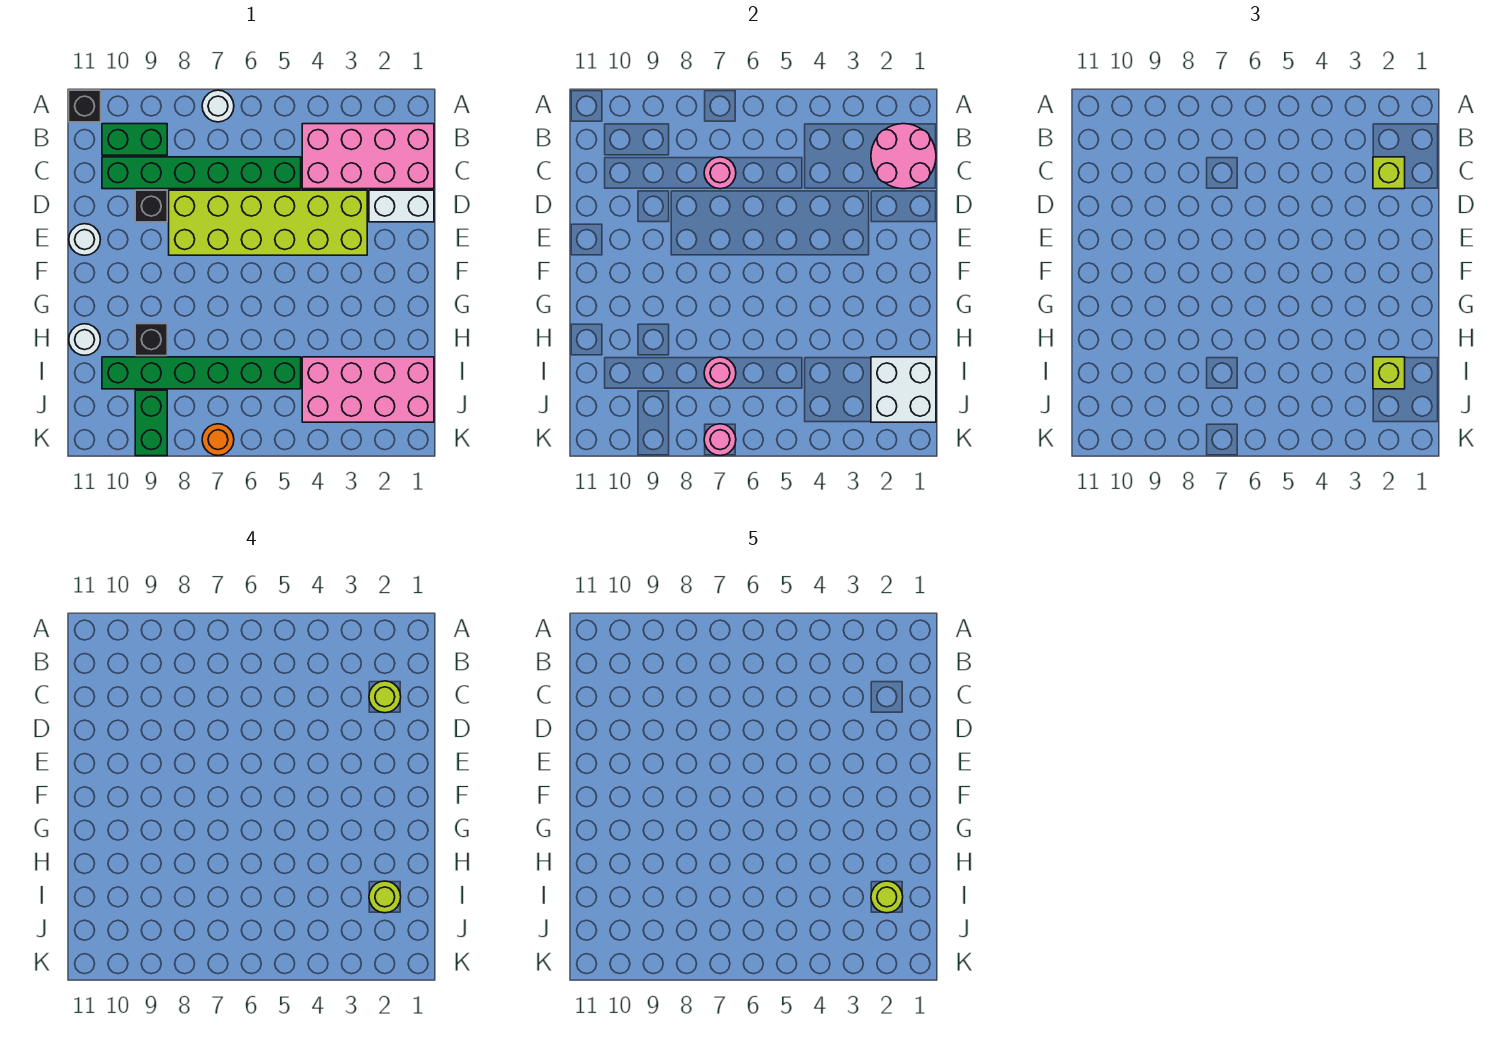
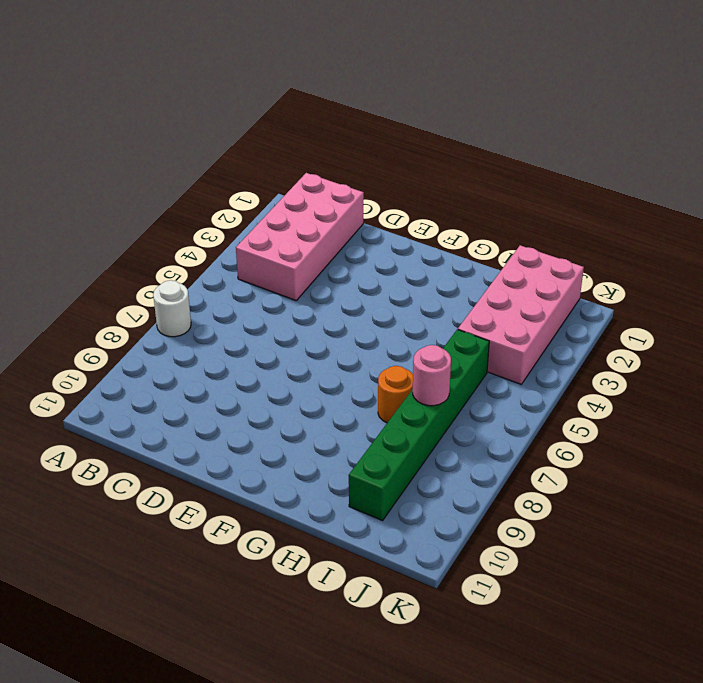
orange 1x1 round brick [378,366,413,423] -> orange 1x1 round brick moved to [202,424,234,456]
none -> black 1x1 brick [69,90,101,122]
none -> green 1x2 brick [102,124,167,155]
none -> green 1x6 brick [102,157,301,189]

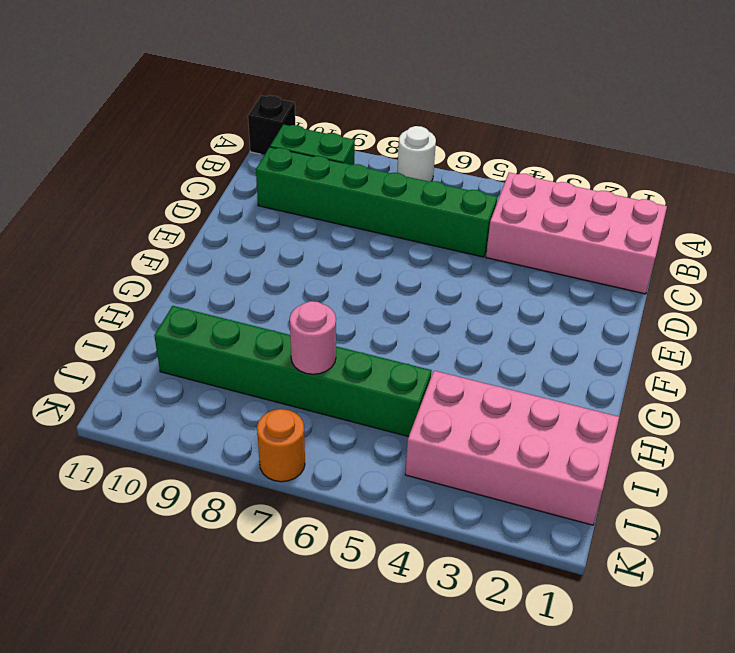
none -> white 1x2 brick [369,190,434,222]
none -> lime 2x6 brick [169,190,367,255]
none -> black 1x1 brick [135,190,167,222]

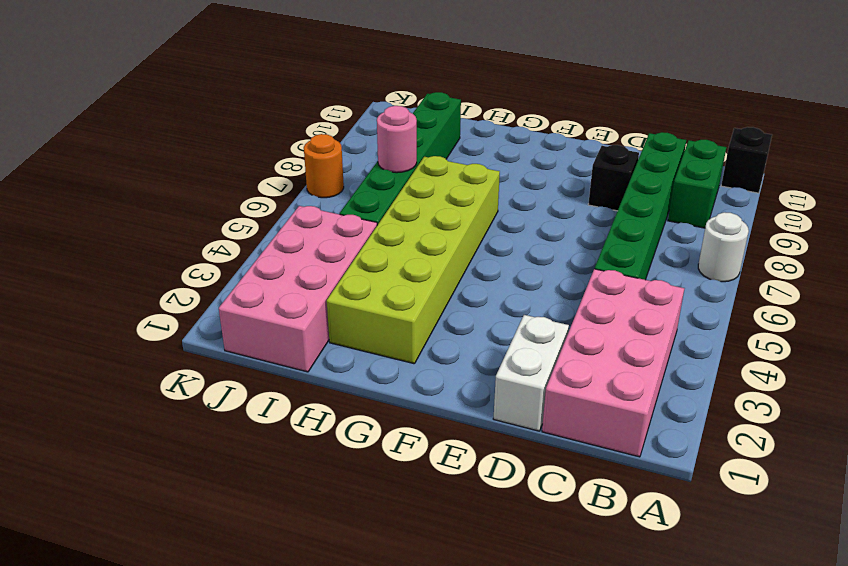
lime 2x6 brick [327,156,500,364] -> lime 2x6 brick moved to [169,190,367,255]
none -> white 1x1 round brick [69,224,100,255]
none -> black 1x1 brick [135,324,167,356]
none -> white 1x1 round brick [69,324,100,355]

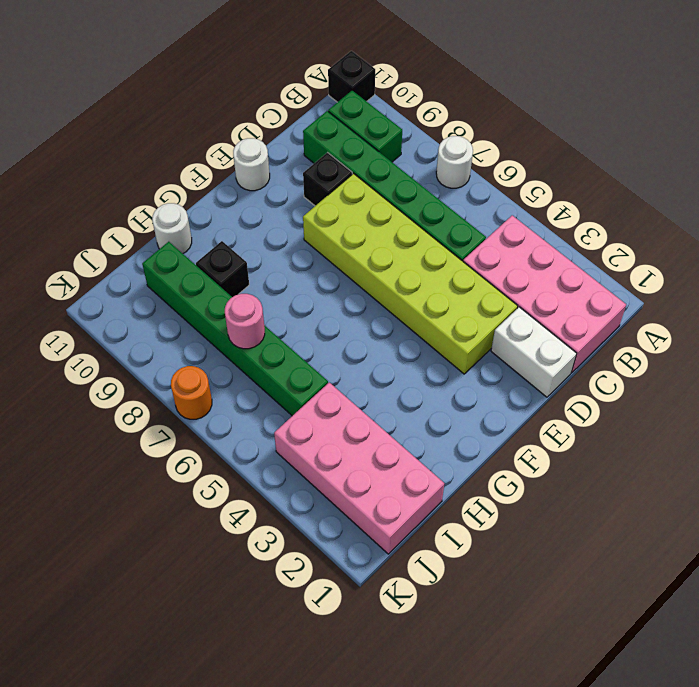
none -> green 1x2 brick [135,390,167,456]
none -> pink 2x2 round brick [871,124,936,189]
none -> pink 1x1 round brick [704,157,736,189]

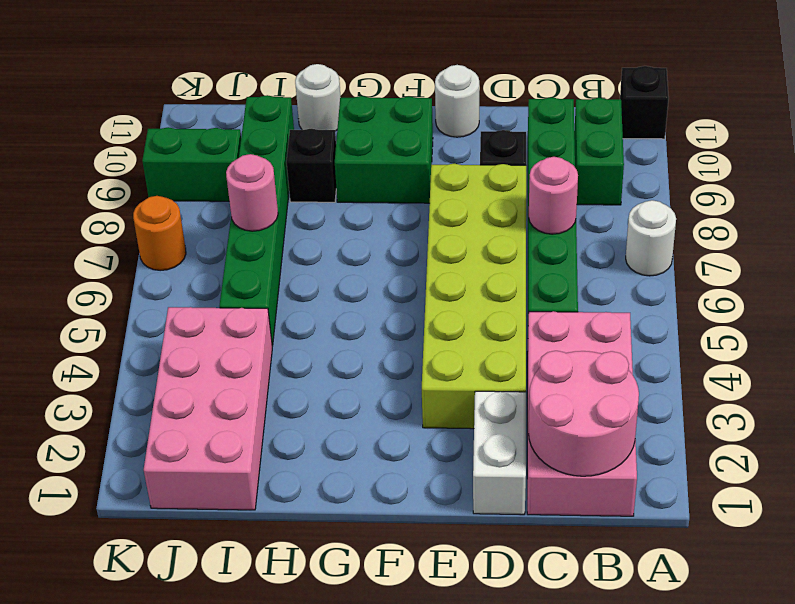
green 2x2 brick [335,96,433,203] -> none
none -> white 2x2 brick [871,357,936,422]
none -> pink 1x1 round brick [704,424,736,456]
none -> lime 1x1 brick [1373,157,1405,189]

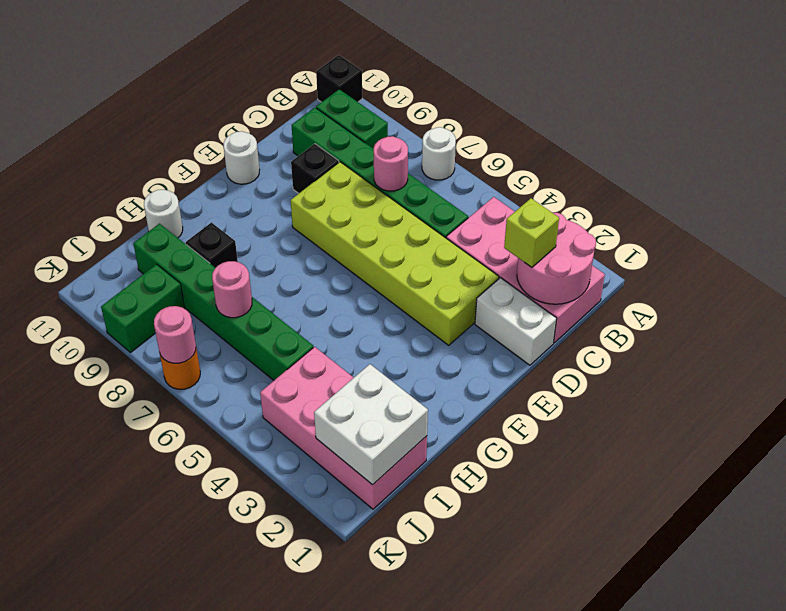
none -> lime 1x1 brick [1373,357,1405,389]
none -> lime 1x1 round brick [369,681,401,713]
none -> lime 1x1 round brick [369,881,401,913]

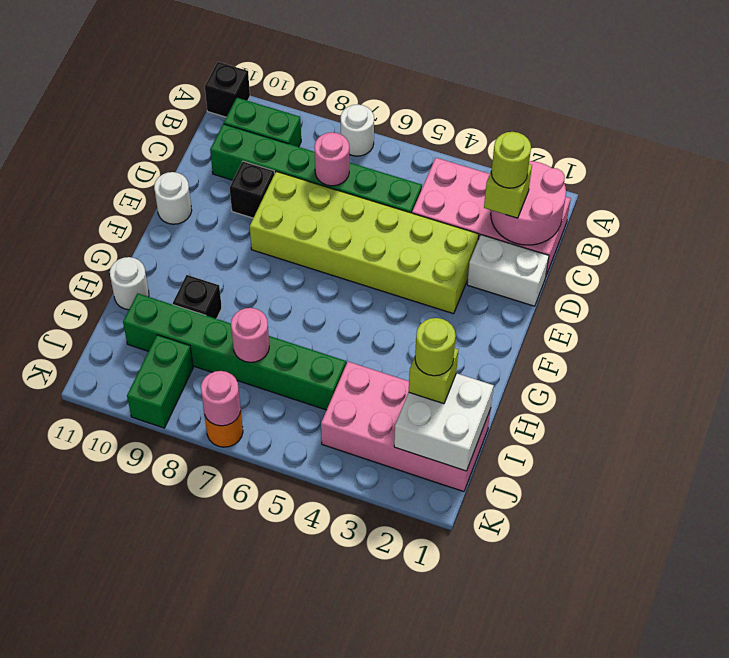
none -> lime 1x1 round brick [871,881,903,913]

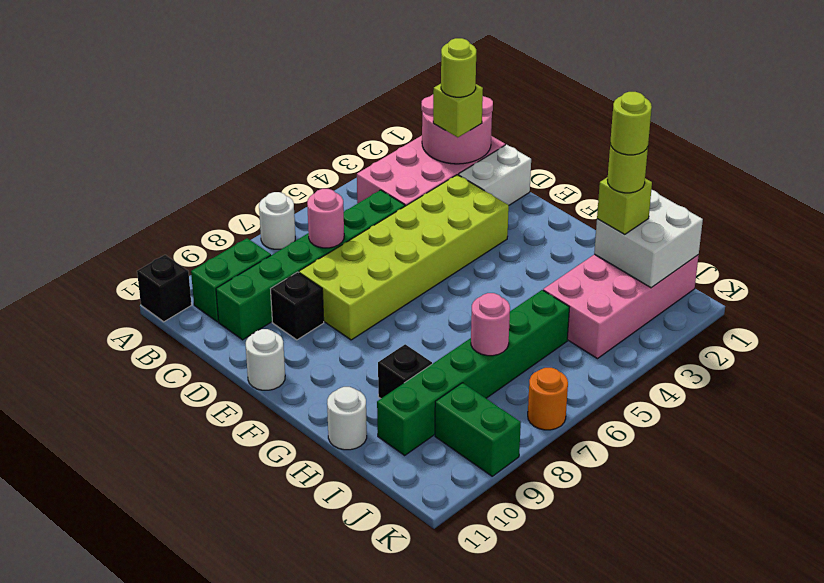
none -> pink 1x1 round brick [704,424,736,456]

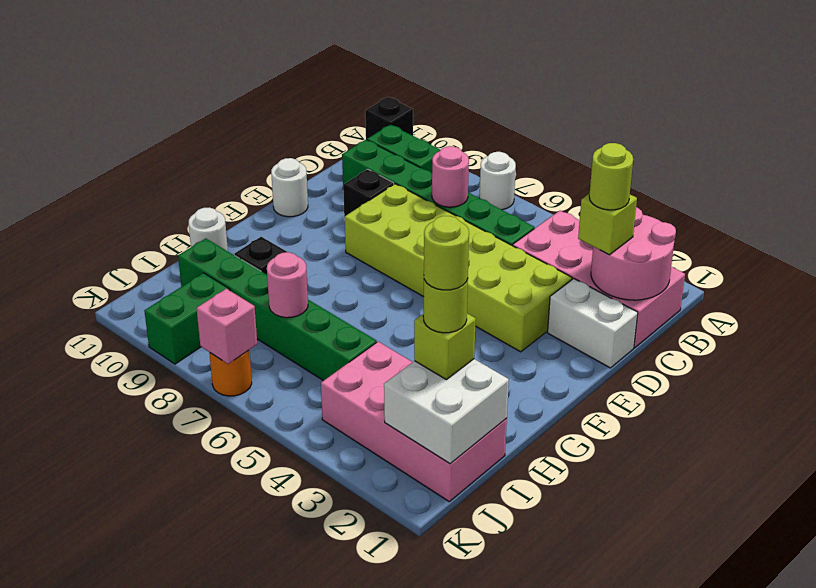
pink 1x1 brick [196,289,257,364] -> pink 1x1 round brick [704,424,736,456]

